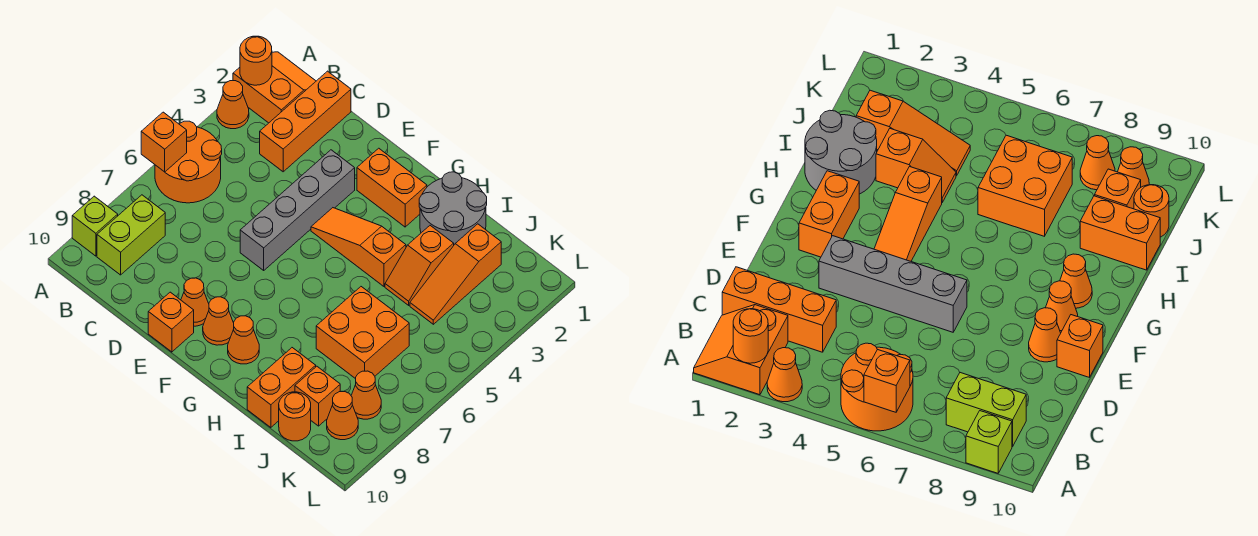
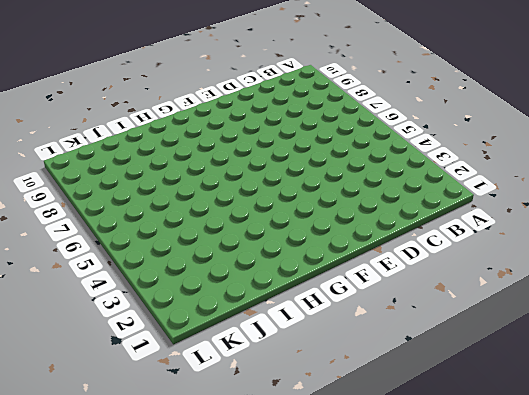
none -> orange 2x2 slope [233,52,316,123]
none -> orange 1x1 cone [217,81,249,129]
none -> orange 2x2 round brick [155,121,222,203]

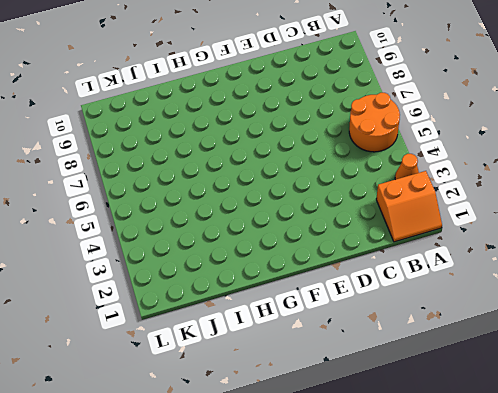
none -> lime 1x1 brick [72,196,118,256]
none -> lime 1x2 brick [97,195,165,275]
none -> orange 1x3 brick [260,71,351,172]

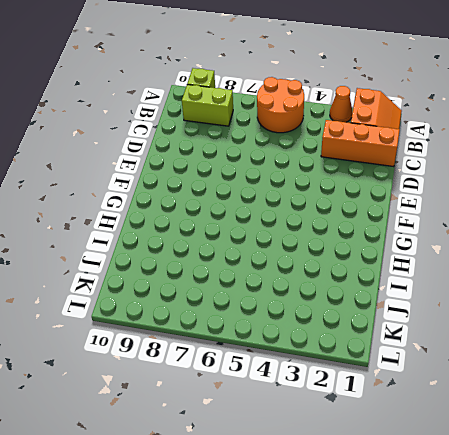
none -> grey 1x4 brick [240,150,355,270]
none -> orange 1x1 cone [181,278,209,326]
none -> orange 1x1 brick [148,292,194,352]

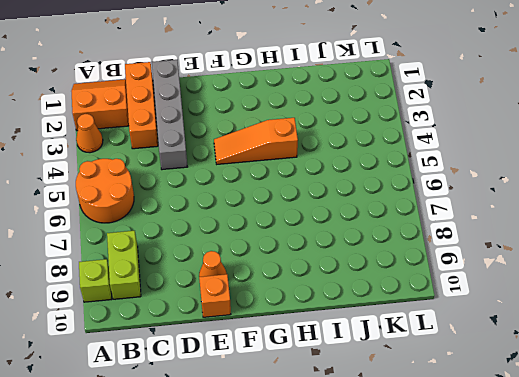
grey 1x4 brick [152,60,188,170] -> grey 1x4 brick moved to [240,150,355,270]
none -> orange 1x2 brick [357,148,427,227]
none -> orange 1x1 cone [203,297,234,345]
none -> orange 1x1 cone [228,316,259,364]

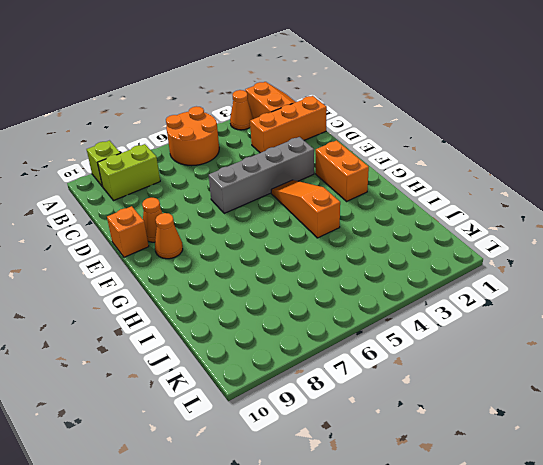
none -> orange 1x1 cone [228,316,259,364]
none -> grey 2x2 round brick [419,172,487,245]
none -> orange 1x2 slope [385,226,454,305]

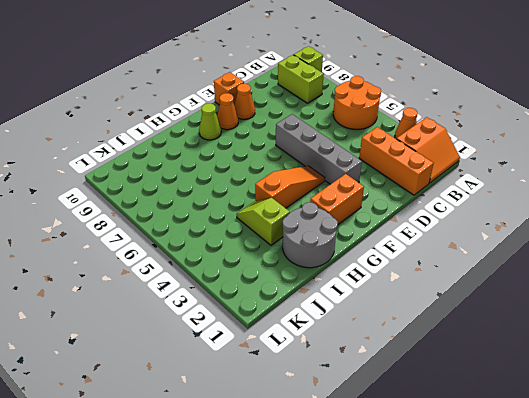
lime 1x1 cone [199,103,221,140] -> orange 1x1 cone [228,316,259,364]
lime 1x2 slope [237,198,290,245] -> orange 1x2 slope [385,226,454,305]
none -> orange 2x2 brick [316,287,409,379]
none -> orange 1x2 brick [247,348,316,428]
none -> orange 1x3 slope [410,224,501,324]

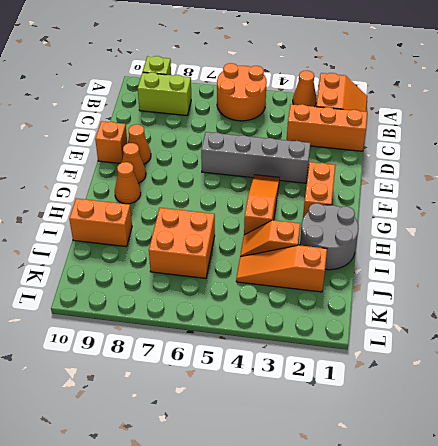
none -> orange 1x1 brick [295,366,340,426]
none -> orange 1x1 round brick [279,392,311,441]
none -> orange 1x1 cone [351,371,381,419]

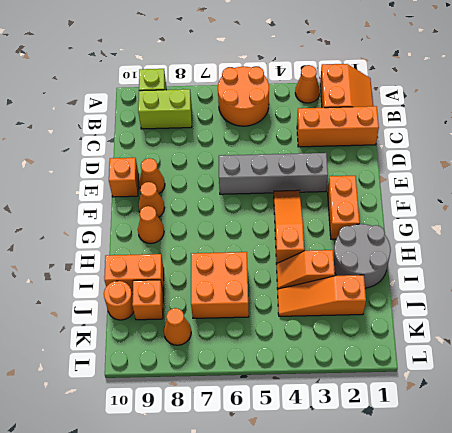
none -> orange 1x1 cone [327,392,358,440]
none -> orange 1x1 round brick [240,36,272,85]
none -> orange 1x1 brick [141,112,187,172]

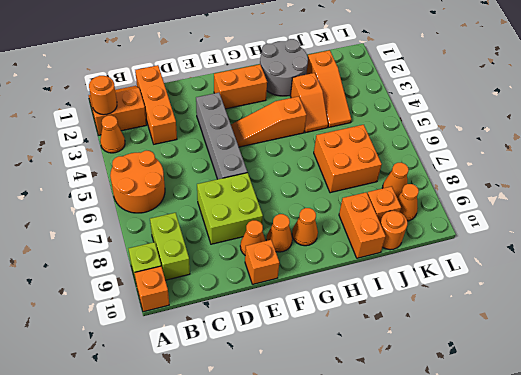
orange 1x1 brick [135,266,169,312] -> orange 1x1 brick moved to [141,112,187,172]
lime 2x2 brick [197,173,263,244] -> none

